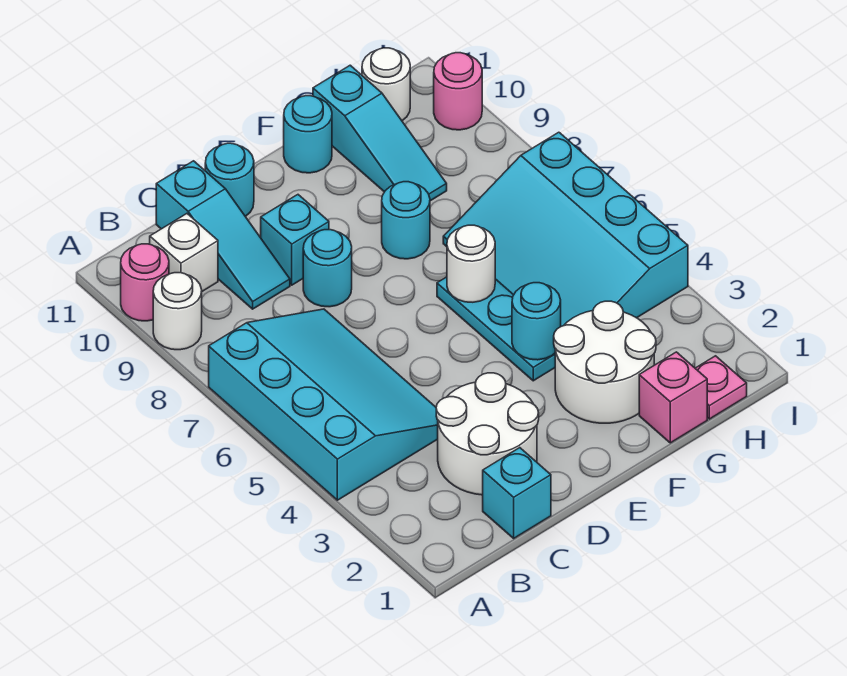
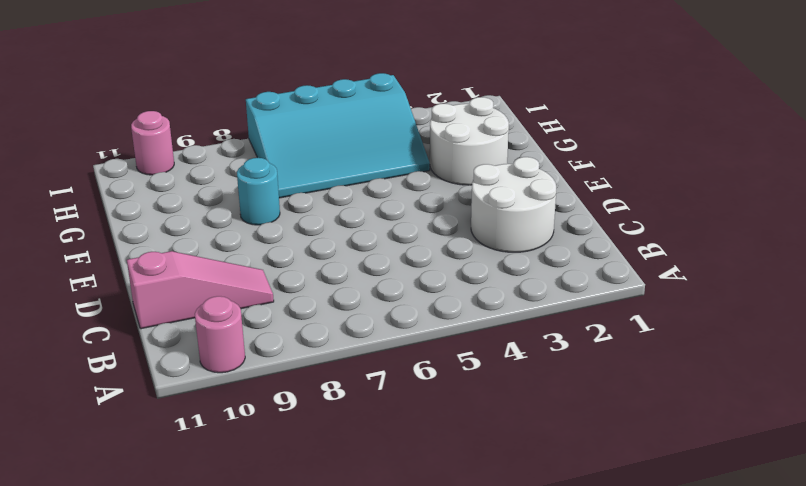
pink 1x3 slope [127,251,274,329] -> cyan 1x3 slope [156,161,290,309]
none -> cyan 3x4 slope [209,309,438,500]
none -> white 1x1 round brick [153,273,202,350]
none -> white 1x1 brick [150,214,218,291]

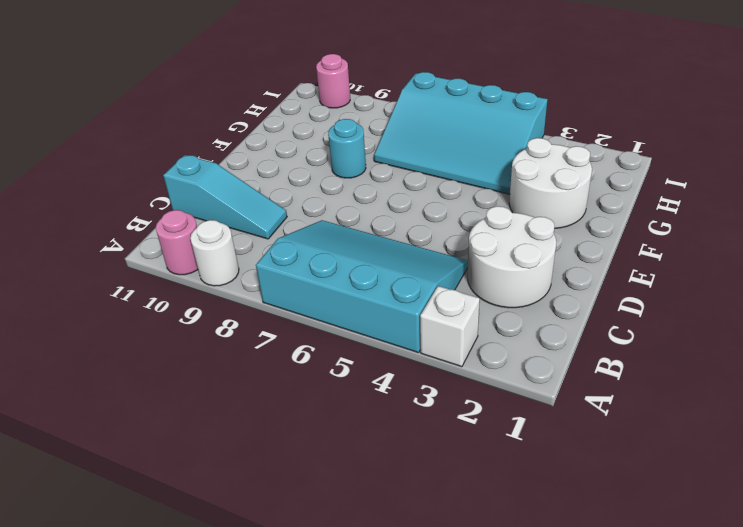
white 1x1 brick [420,286,480,367] -> white 1x1 brick moved to [150,214,218,291]
none -> cyan 1x1 brick [483,448,551,538]
none -> cyan 1x1 round brick [303,230,352,307]
none -> cyan 1x1 brick [261,195,329,285]

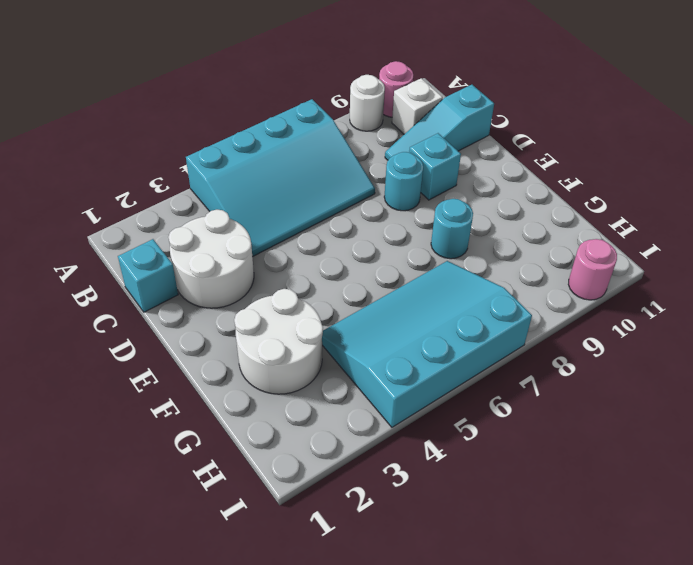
none -> cyan 1x1 round brick [205,143,254,216]
none -> cyan 1x3 plate [437,277,555,381]
none -> cyan 1x1 round brick [284,96,332,173]

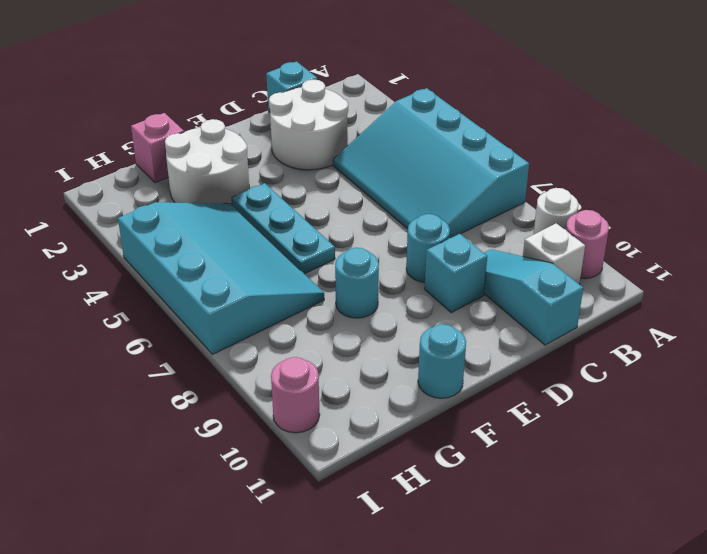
none -> cyan 1x1 round brick [205,143,254,216]
none -> cyan 1x3 slope [313,65,447,201]
none -> pink 1x1 plate [695,356,747,419]

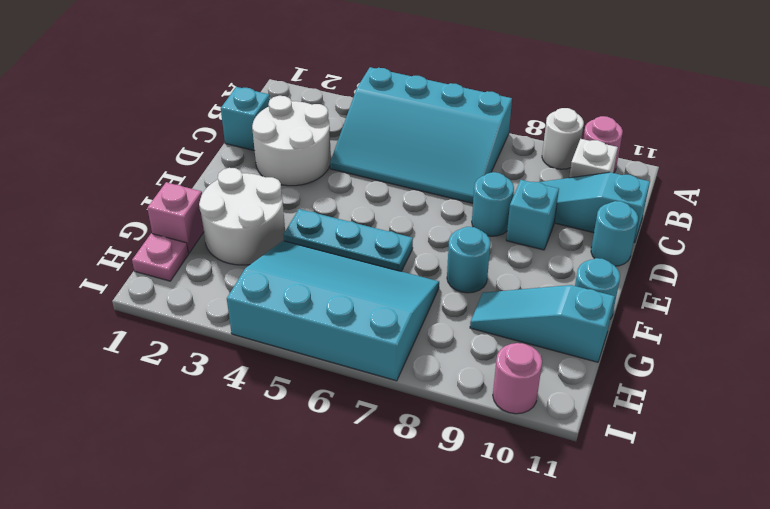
none -> white 1x1 round brick [362,48,410,121]
none -> cyan 1x1 round brick [512,283,561,360]
none -> white 1x1 round brick [447,225,495,302]

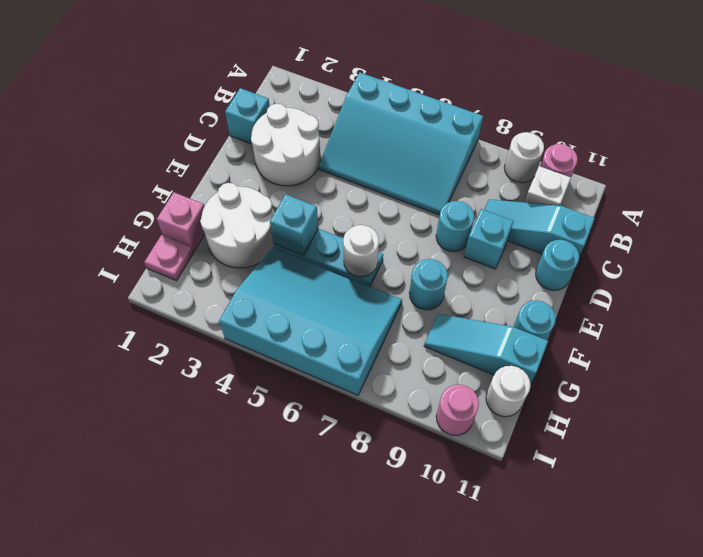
cyan 1x1 brick [270,194,318,255] -> cyan 1x1 round brick [512,283,561,360]

